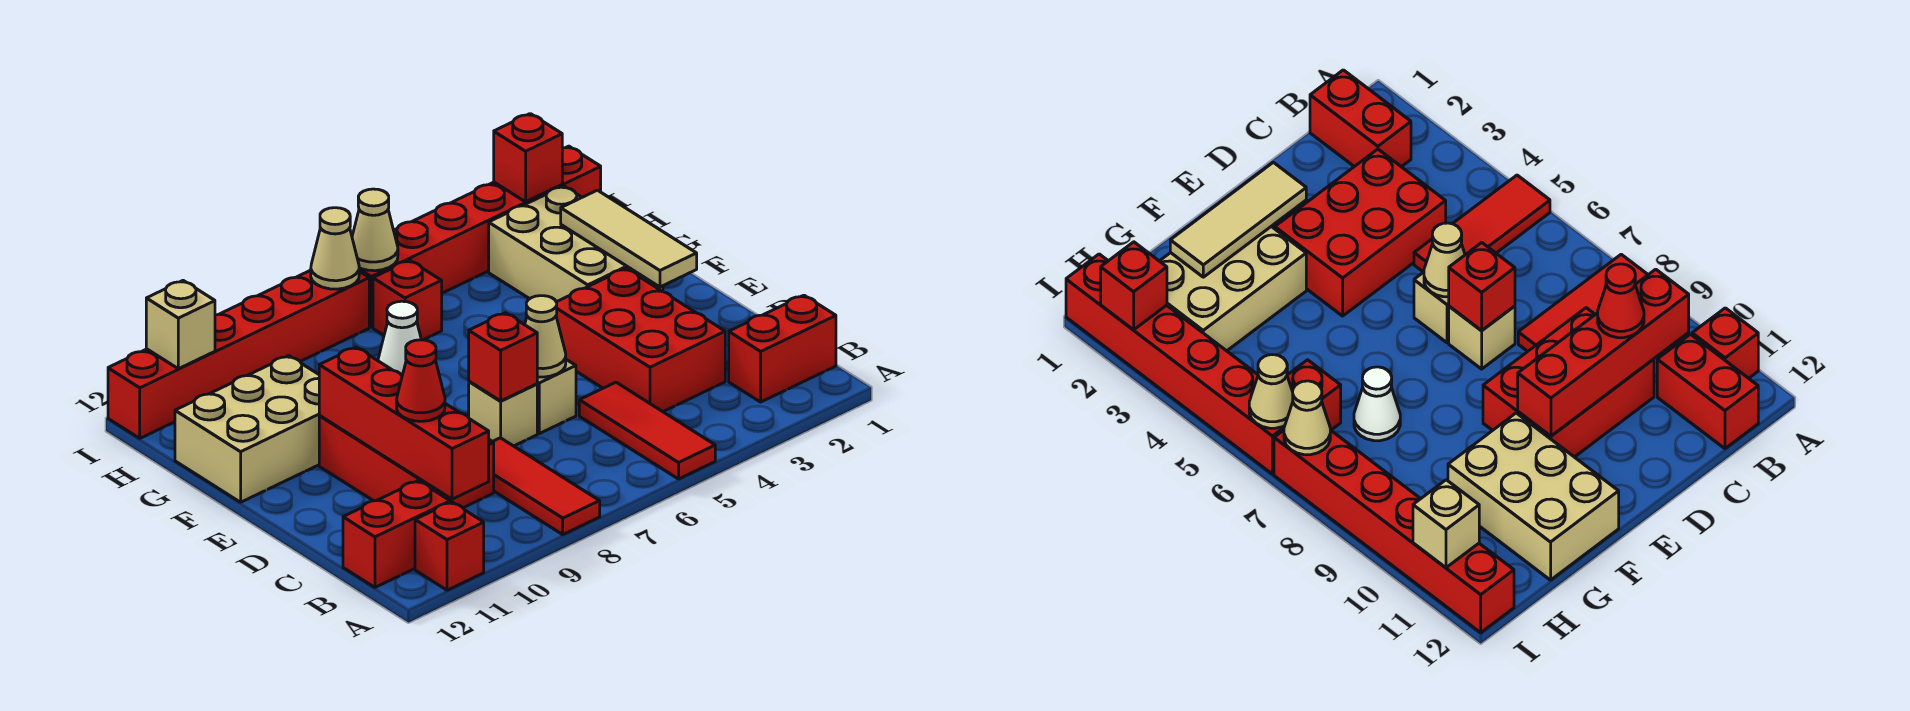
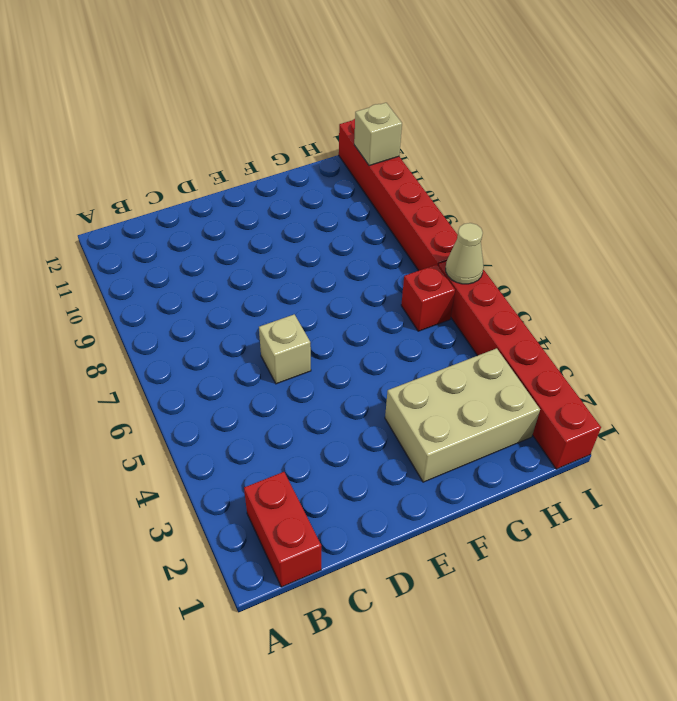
none -> red 1x3 tile [579,382,715,479]
none -> red 1x3 tile [493,438,600,534]
none -> red 1x1 brick [415,502,484,590]

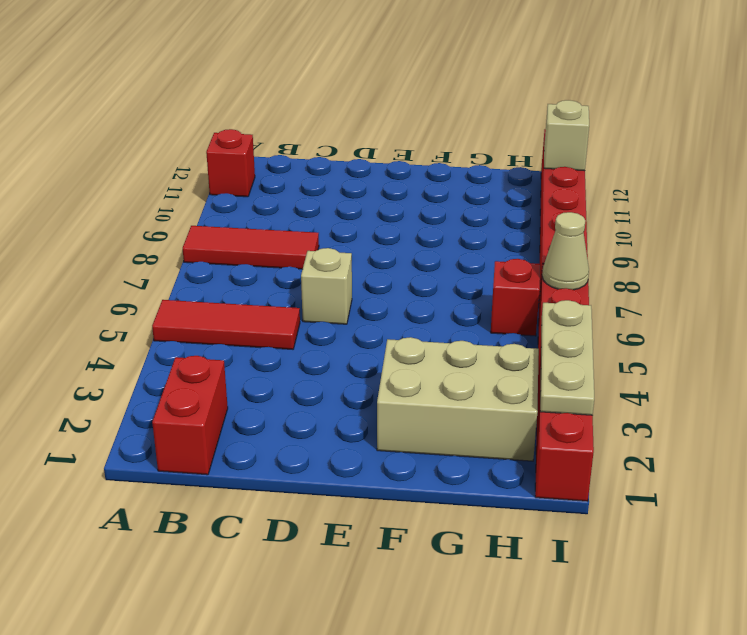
tan 1x3 plate [540,300,594,415] -> red 1x1 brick [494,114,562,202]
none -> red 1x2 brick [343,481,450,587]
none -> red 2x3 brick [556,269,725,412]
none -> red 2x3 brick [319,416,494,508]

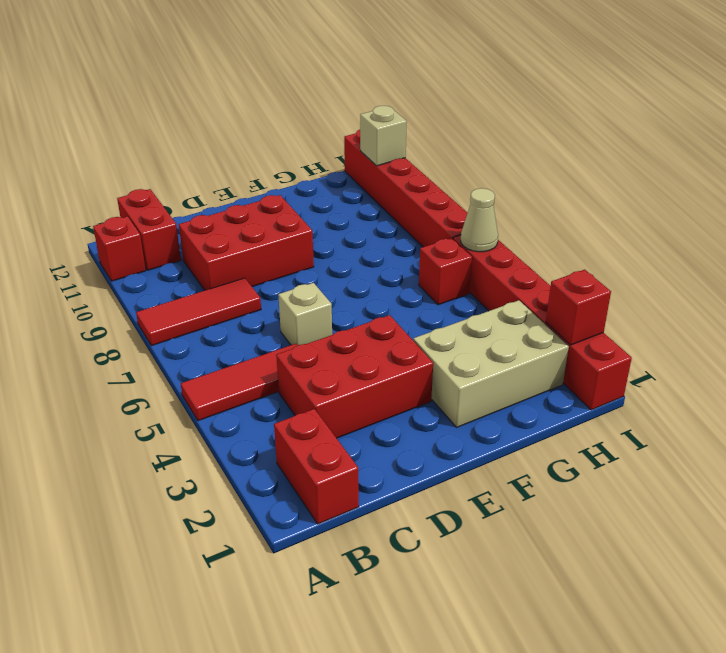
none -> tan 1x1 brick [469,381,537,446]
none -> tan 2x3 brick [175,356,320,502]
none -> white 1x1 cone [378,301,421,375]

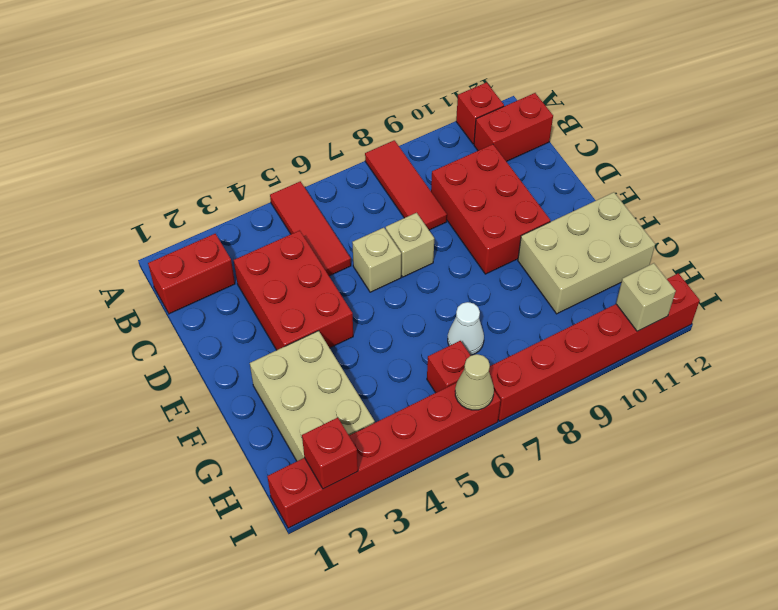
none -> red 1x4 brick [319,347,489,499]
none -> tan 1x1 cone [525,296,566,377]
none -> red 1x1 brick [469,313,537,401]

